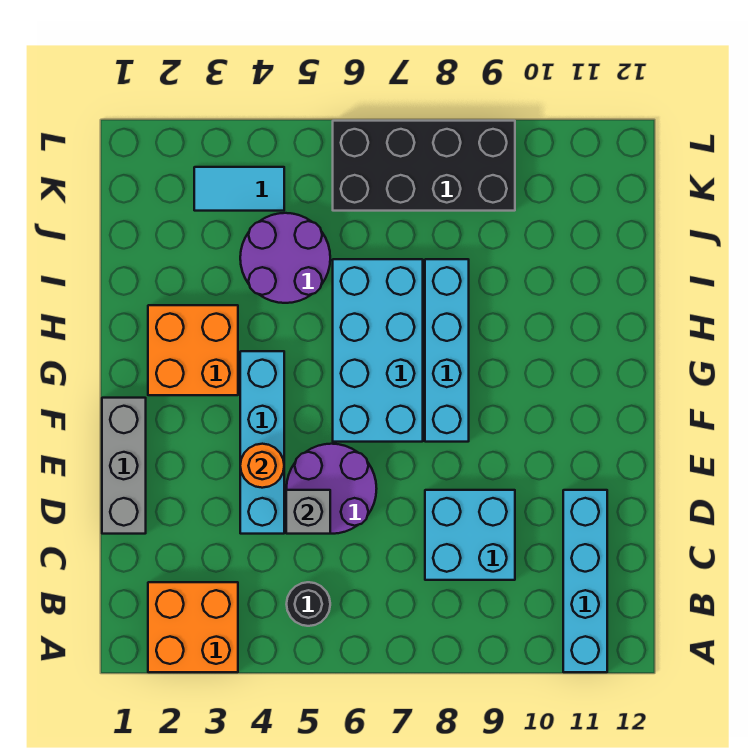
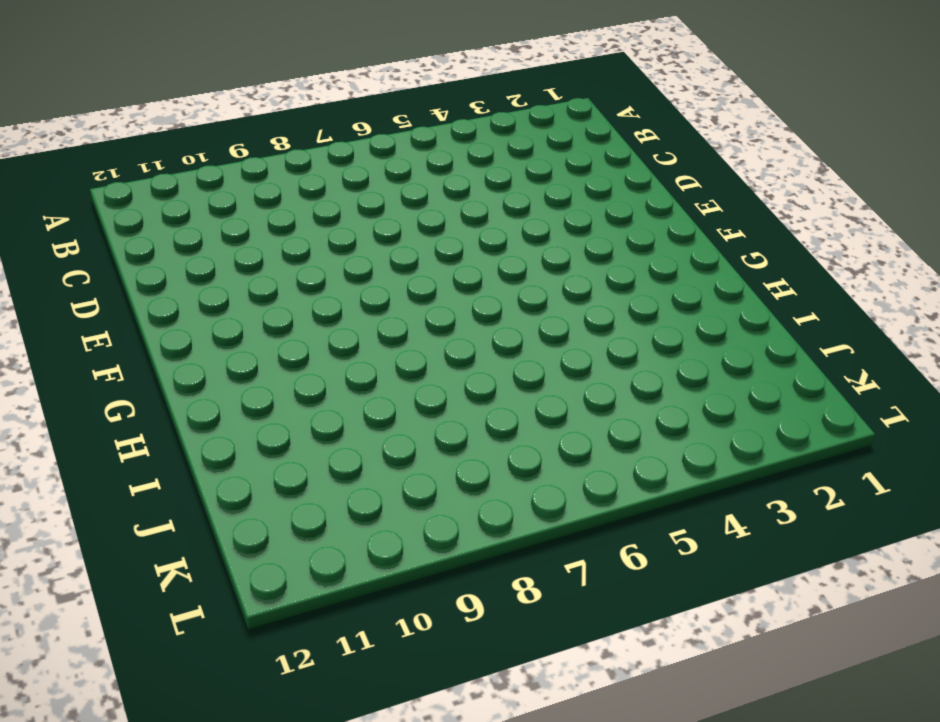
none -> orange 2x2 brick [148,582,238,672]
none -> cyan 1x4 brick [563,490,607,672]
none -> black 1x1 round brick [287,582,330,626]

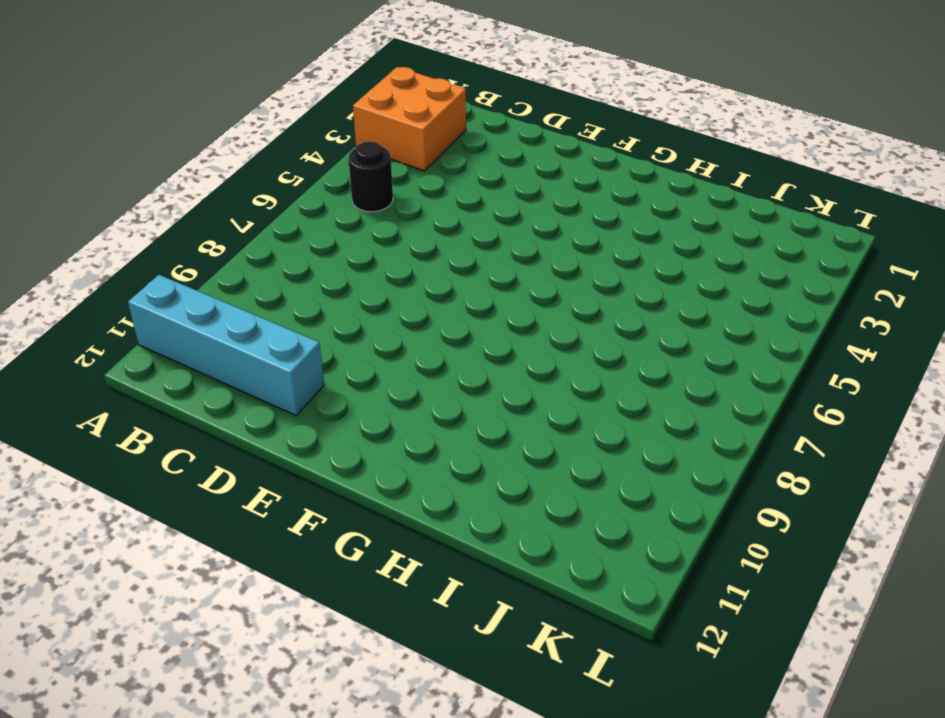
none -> cyan 2x2 brick [425,490,515,580]
none -> grey 1x3 brick [102,398,146,534]
none -> cyan 1x4 brick [240,351,284,534]

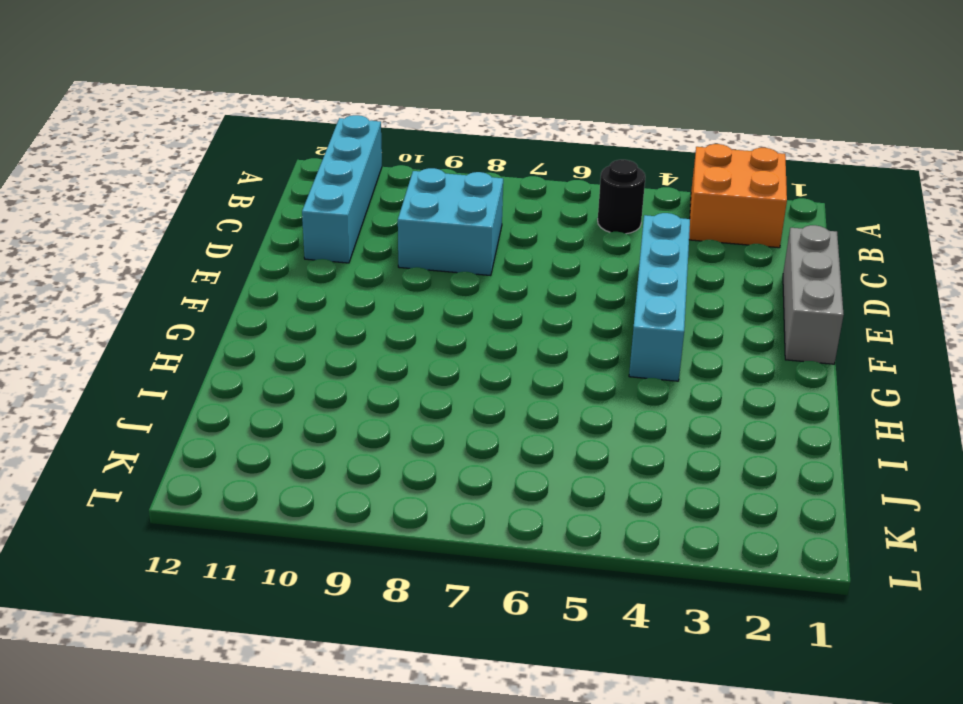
none -> purple 2x2 round brick [286,444,377,534]
none -> cyan 2x4 brick [333,259,423,442]
none -> cyan 1x4 brick [425,259,469,442]

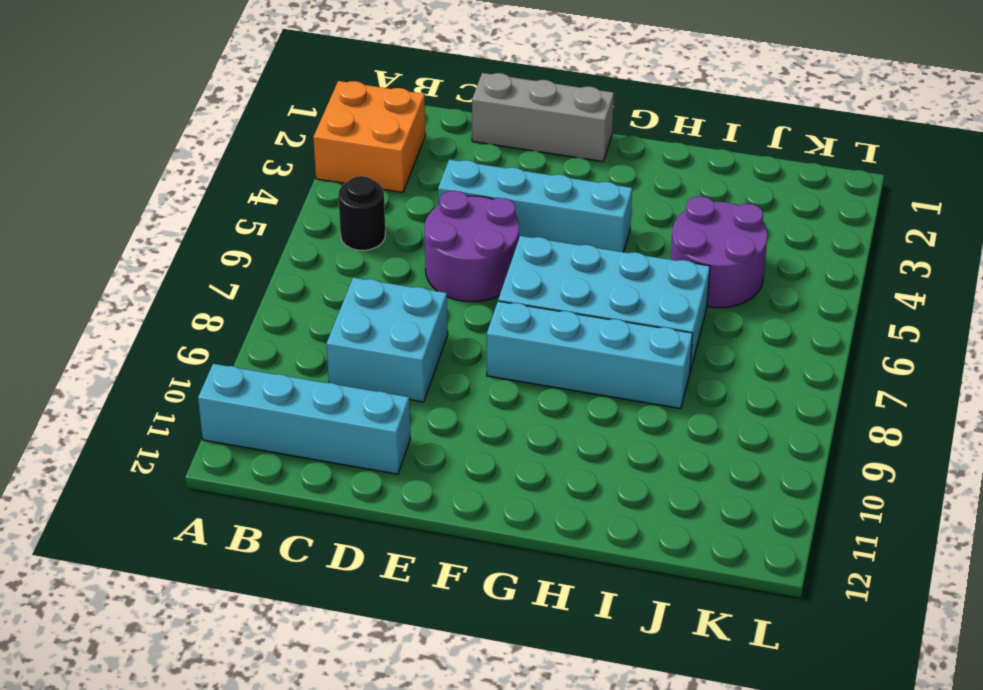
none -> orange 2x2 brick [148,305,238,395]
none -> cyan 1x2 tile [194,167,284,211]
none -> black 2x4 brick [333,121,515,211]

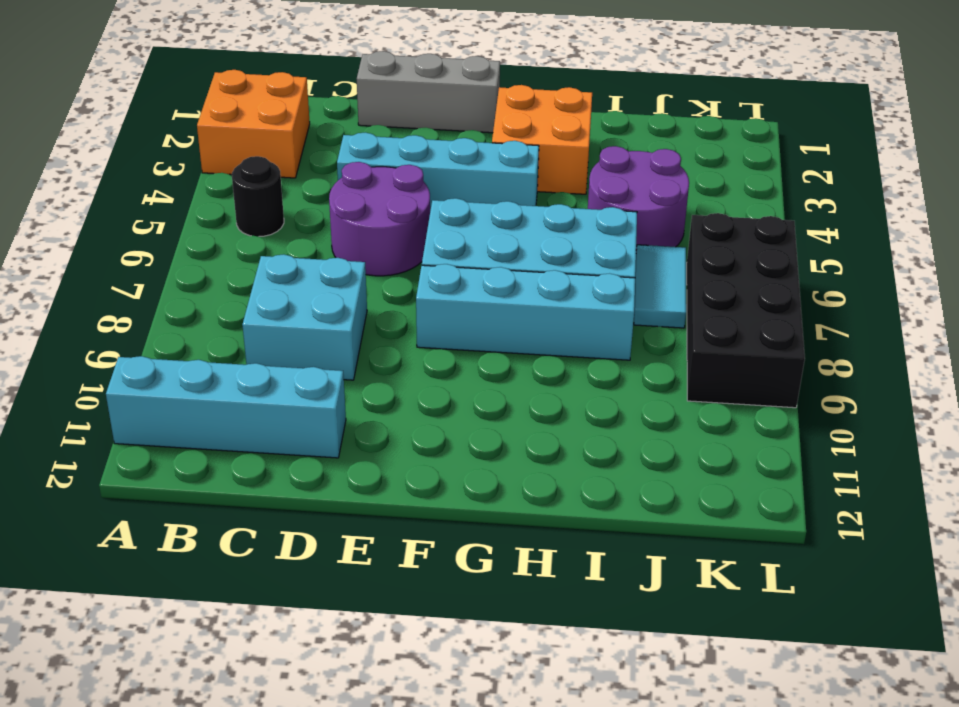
cyan 1x2 tile [634,245,686,328] -> cyan 1x2 tile moved to [194,167,284,211]
none -> grey 1x1 brick [286,490,330,534]
none -> orange 1x1 round brick [240,444,284,488]

